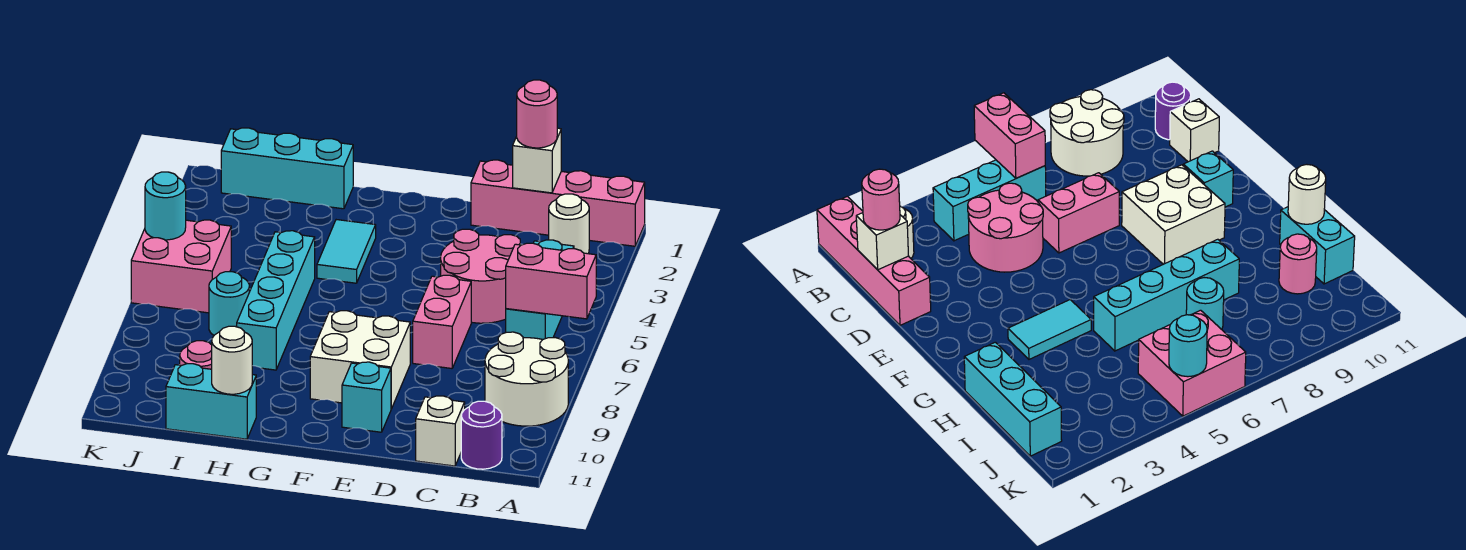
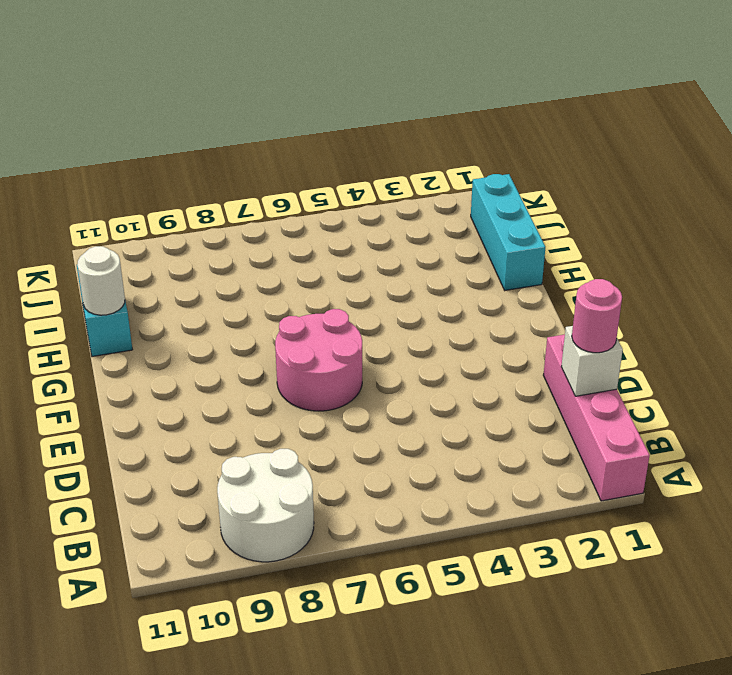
pink 2x2 round brick [275,309,362,411] -> pink 2x2 round brick moved to [441,229,520,323]
none -> white 1x1 round brick [549,194,589,254]
none -> cyan 1x3 brick [506,240,574,339]
none -> purple 1x1 round brick [461,401,502,469]

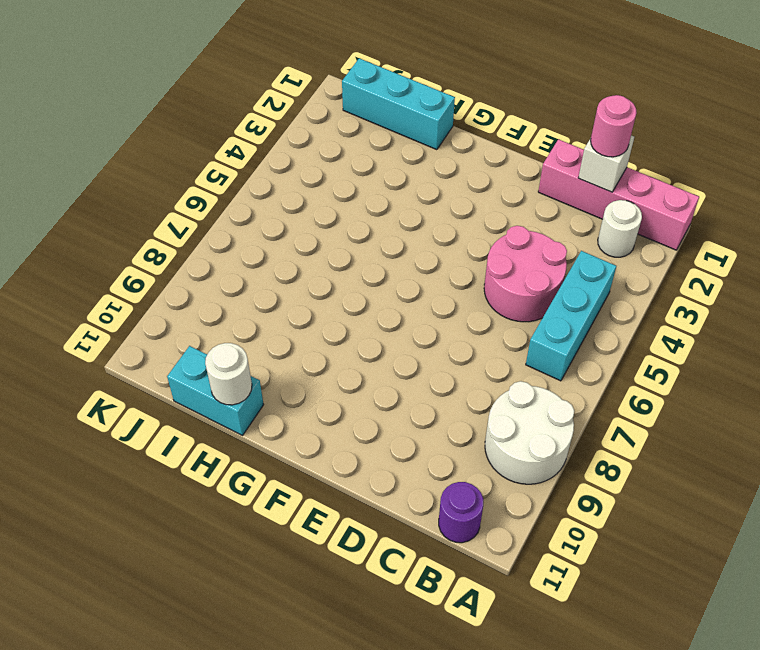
none -> white 1x1 brick [416,396,465,466]
none -> pink 1x2 brick [413,275,471,368]
none -> white 2x2 brick [310,311,410,409]

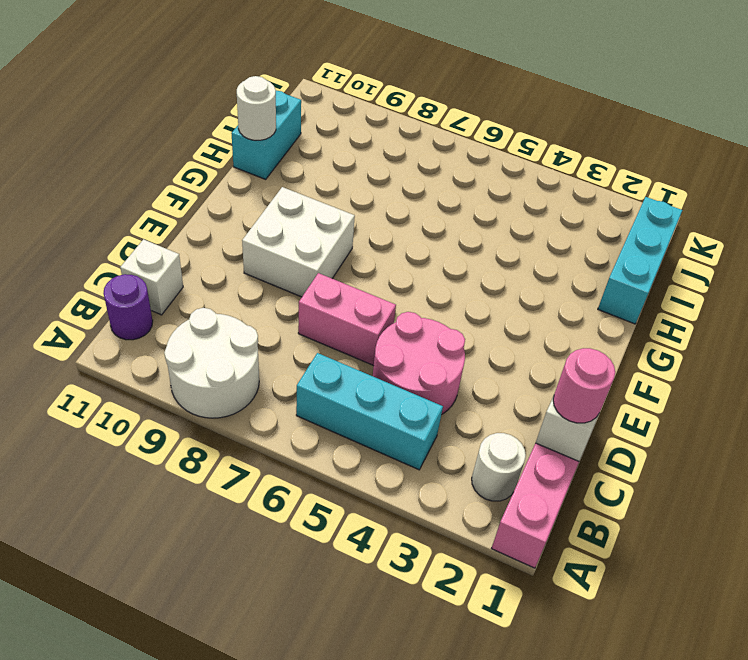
none -> cyan 1x1 brick [342,362,391,432]
none -> cyan 1x2 tile [317,220,376,283]
none -> cyan 1x4 brick [237,231,315,370]

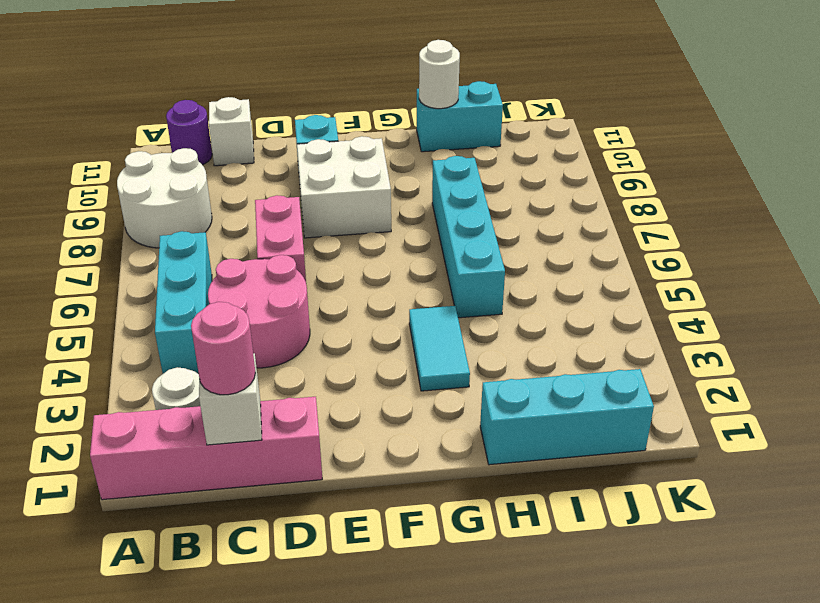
none -> cyan 1x1 round brick [209,272,249,335]
none -> pink 1x1 round brick [180,341,212,369]
none -> pink 2x2 brick [131,220,231,313]

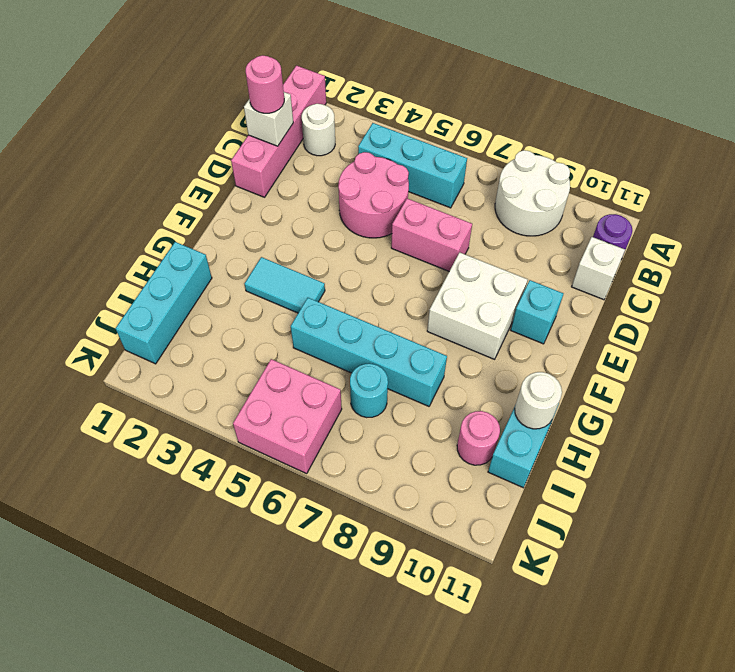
none -> pink 1x2 brick [506,243,596,319]
none -> cyan 1x1 round brick [145,172,186,240]

